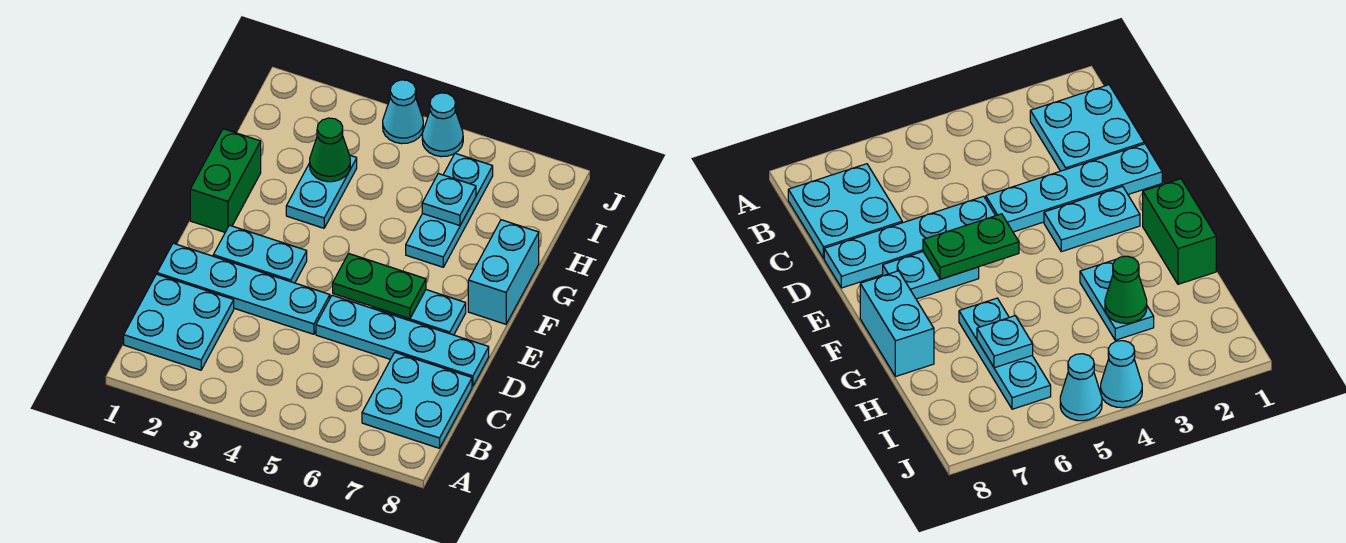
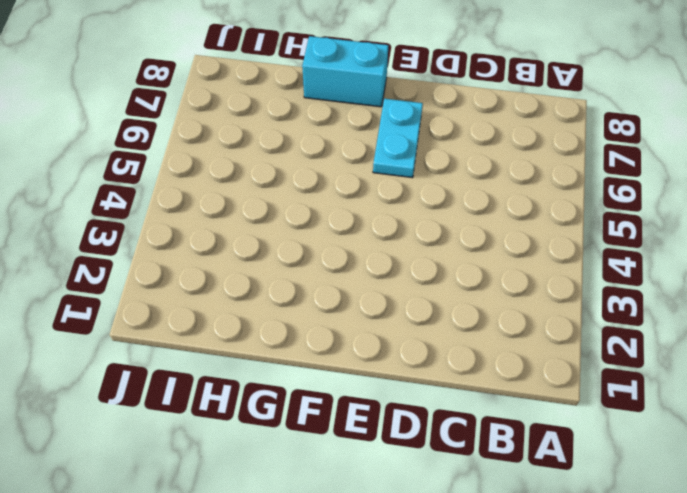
none -> cyan 2x2 plate [124,274,234,370]
none -> cyan 2x2 plate [362,352,472,448]
none -> cyan 1x4 plate [157,243,330,334]

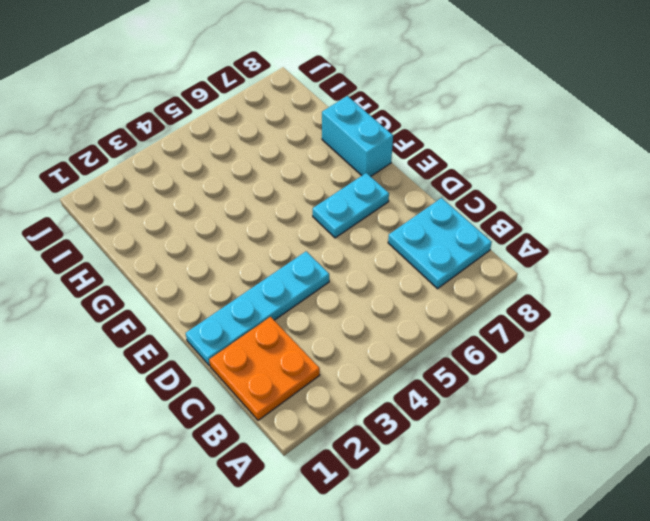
orange 2x2 plate [209,317,320,420] -> cyan 2x2 plate [124,274,234,370]
none -> cyan 1x4 plate [316,295,489,386]
none -> cyan 1x2 plate [213,225,307,283]
none -> green 1x2 brick [190,129,261,232]

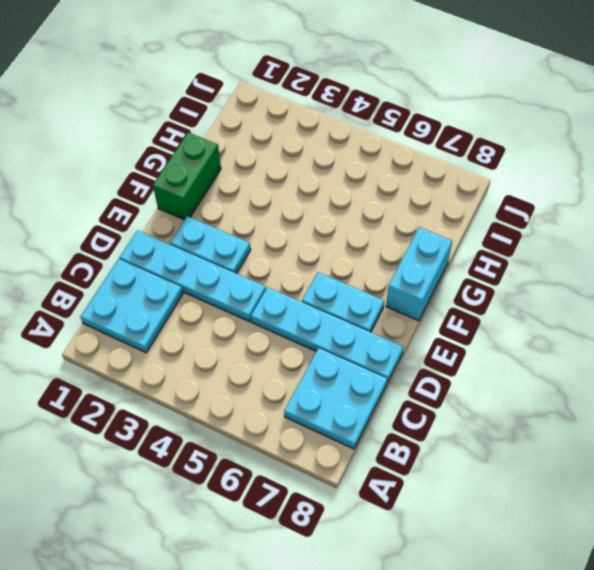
none -> cyan 1x2 plate [286,156,357,228]
none -> cyan 1x3 plate [406,153,493,267]
none -> cyan 1x1 cone [383,80,423,144]

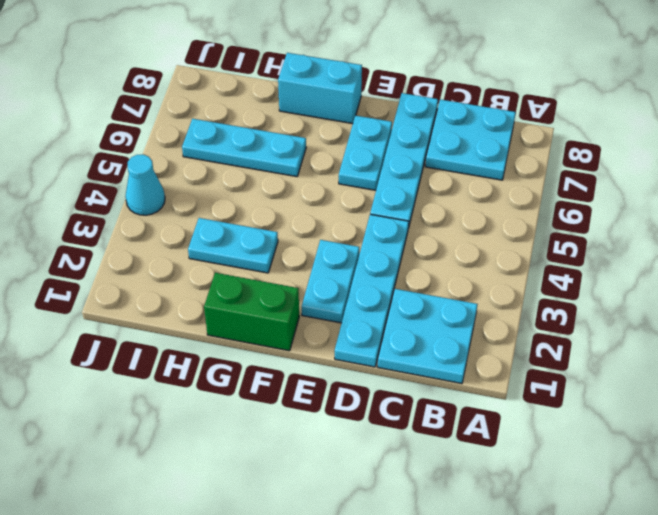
none -> cyan 1x1 cone [422,93,463,157]
none -> green 1x2 plate [333,254,426,319]
none -> green 1x1 cone [310,118,350,182]

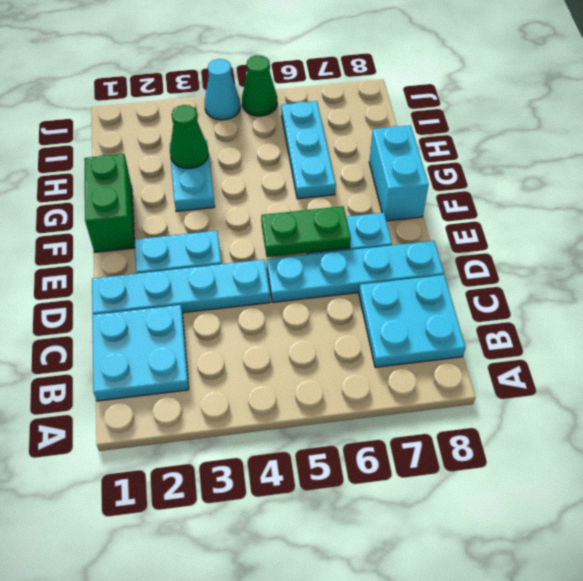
green 1x1 cone [242,55,277,116] -> cyan 1x1 cone [422,93,463,157]
none -> cyan 1x1 plate [422,174,476,226]

